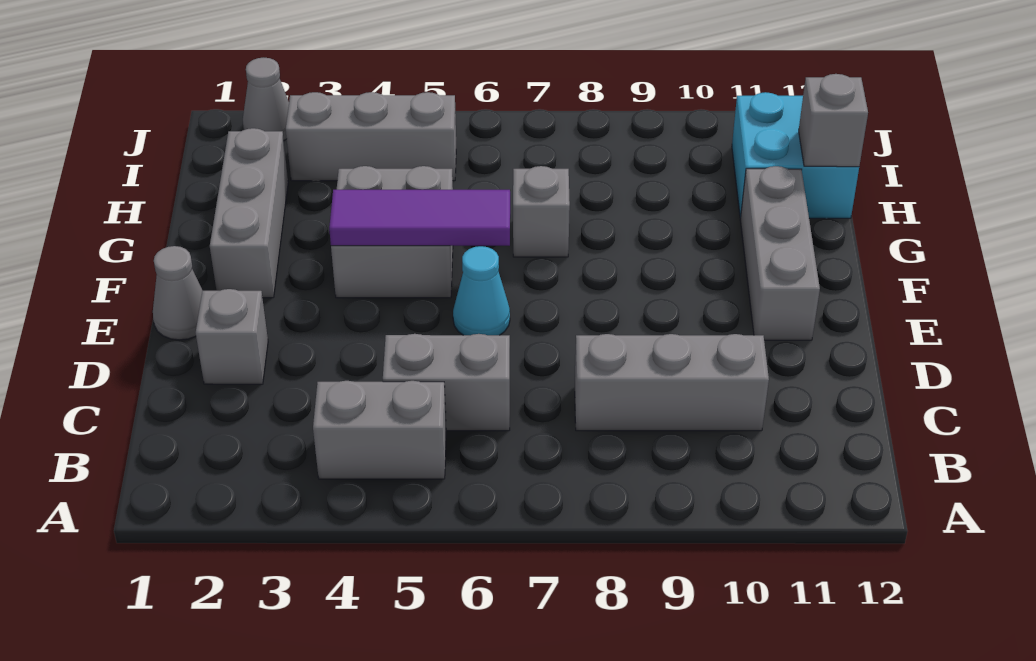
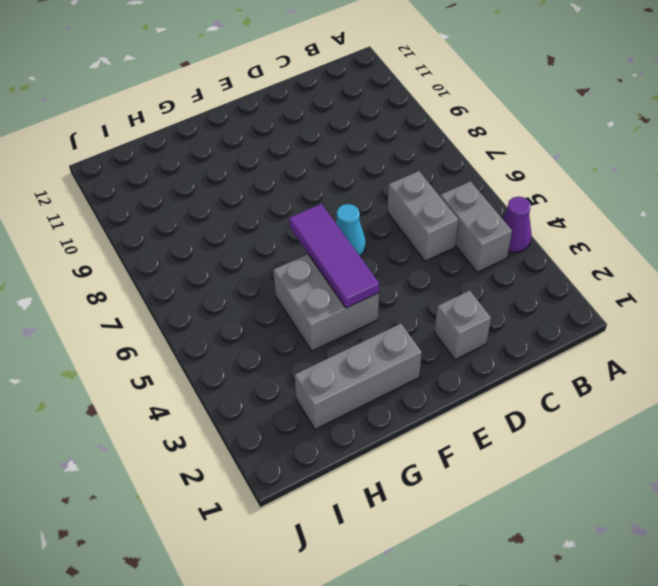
purple 1x1 cone [503,197,532,252] -> none
none -> grey 1x3 brick [575,334,769,431]
none -> grey 1x1 cone [153,246,203,340]
none -> grey 1x3 brick [740,166,820,340]

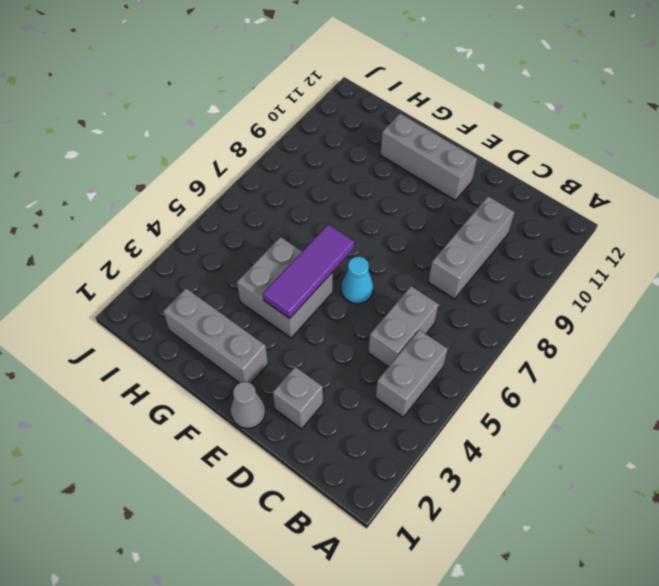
none -> grey 1x1 brick [513,166,570,257]
none -> cyan 2x2 brick [732,92,859,218]
none -> grey 1x3 brick [286,92,456,181]

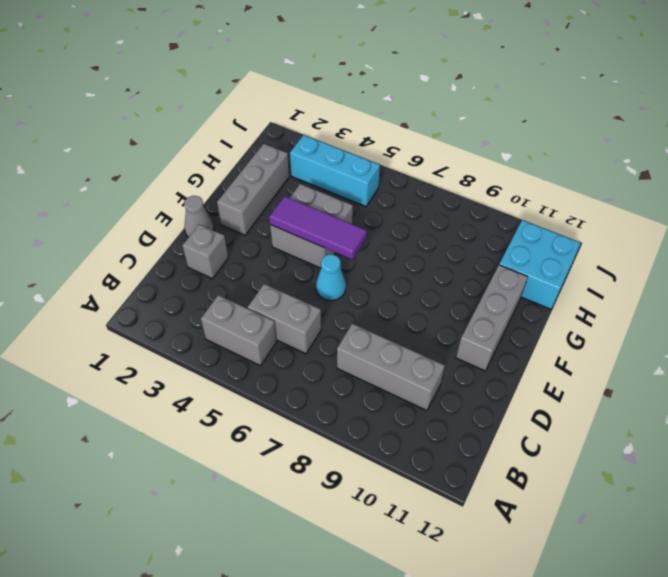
cyan 1x3 brick [290,135,380,207] -> grey 1x3 brick [286,92,456,181]
none -> grey 1x1 brick [513,166,570,257]
none -> grey 1x1 cone [243,58,289,140]
none -> grey 1x1 brick [799,74,868,167]

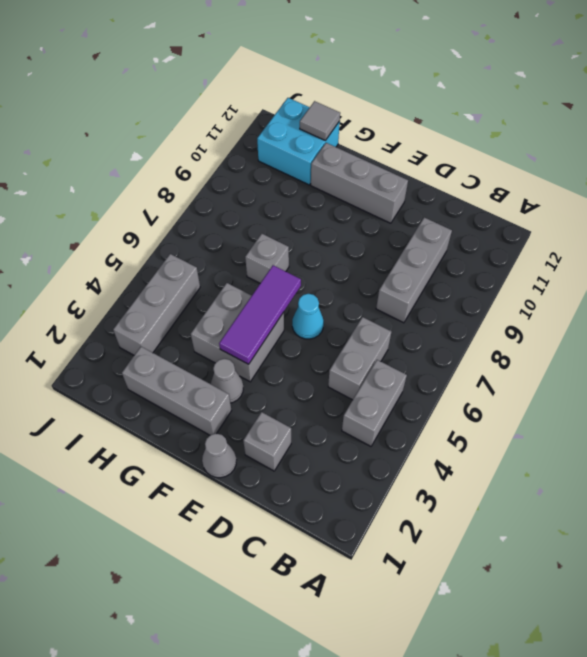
grey 1x1 cone [211,359,243,403] -> grey 1x1 cone moved to [243,58,289,140]
grey 1x1 tile [300,101,340,140] -> grey 1x1 brick [799,74,868,167]

